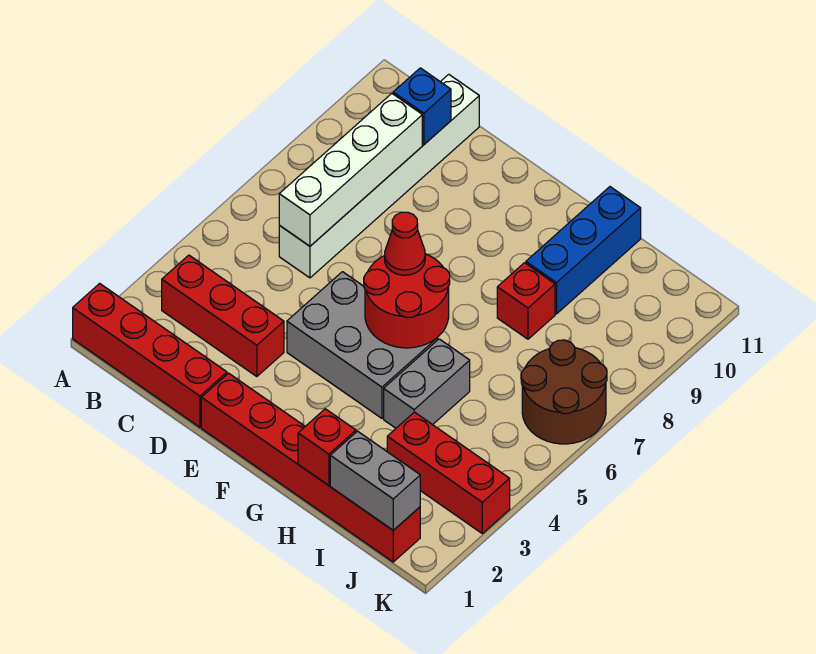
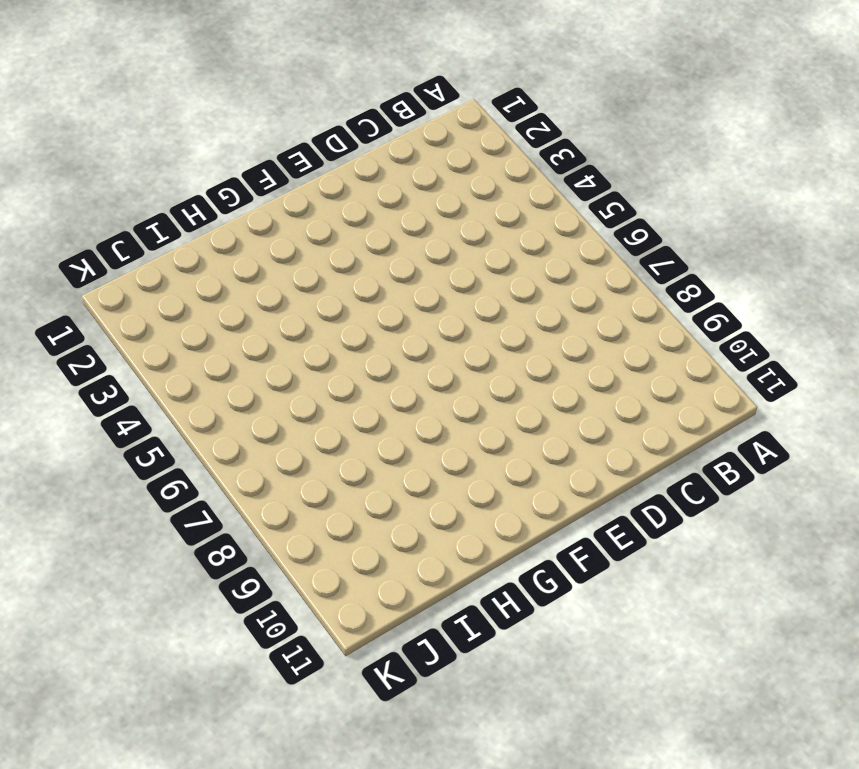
none -> red 1x4 brick [73,283,227,427]
none -> red 1x3 brick [162,255,284,377]
none -> white 1x6 brick [279,74,479,278]

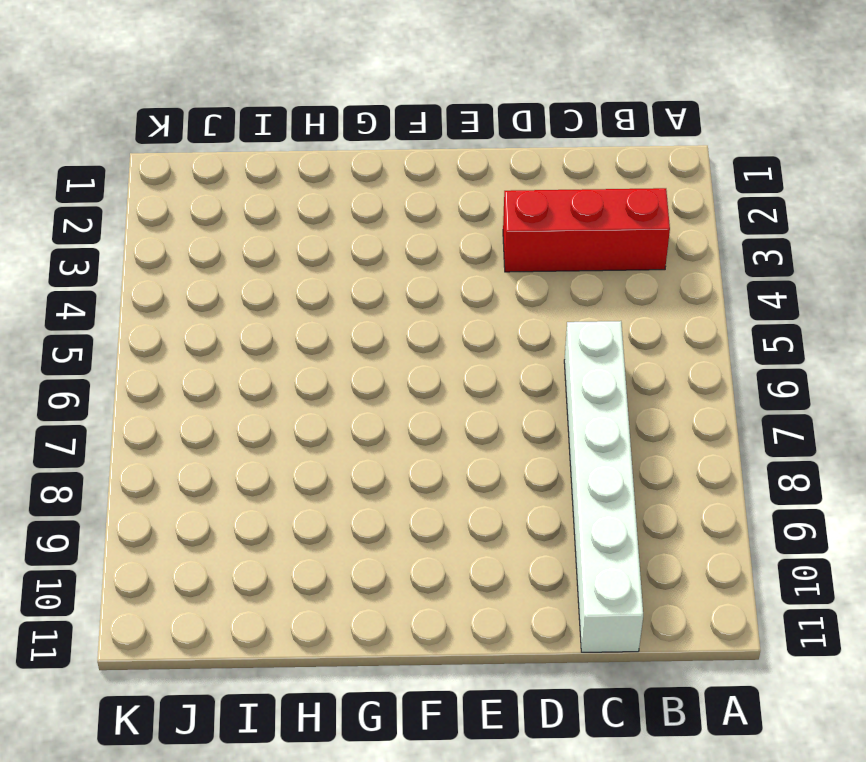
none -> red 1x4 brick [73,283,227,427]
none -> red 1x6 brick [201,373,420,562]
none -> grey 2x3 brick [287,272,438,418]

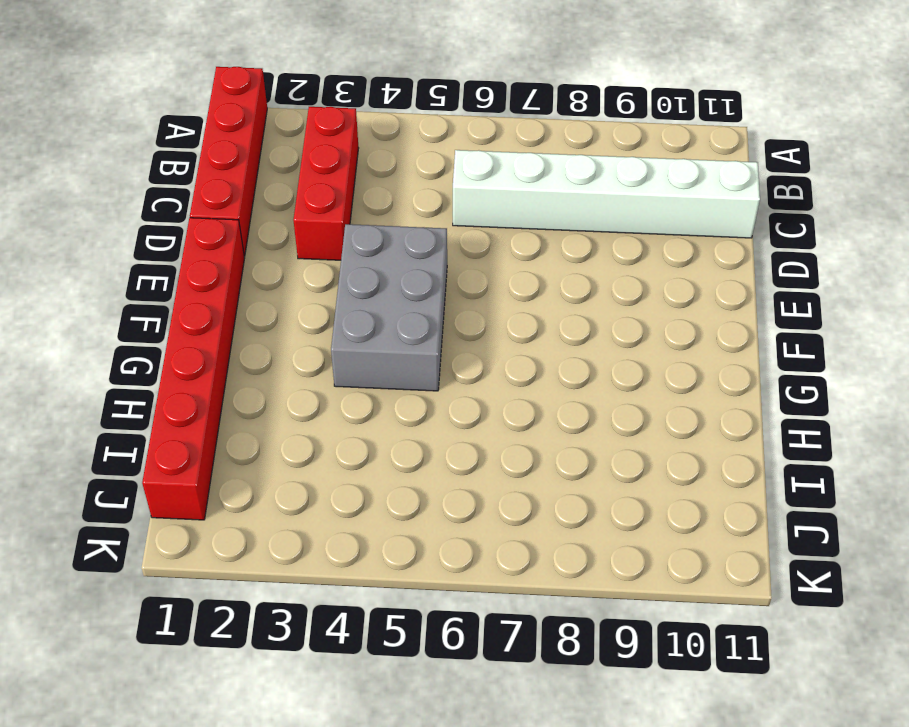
none -> grey 1x2 brick [384,339,470,428]
none -> red 1x1 brick [497,263,555,339]
none -> blue 1x3 brick [526,187,641,314]

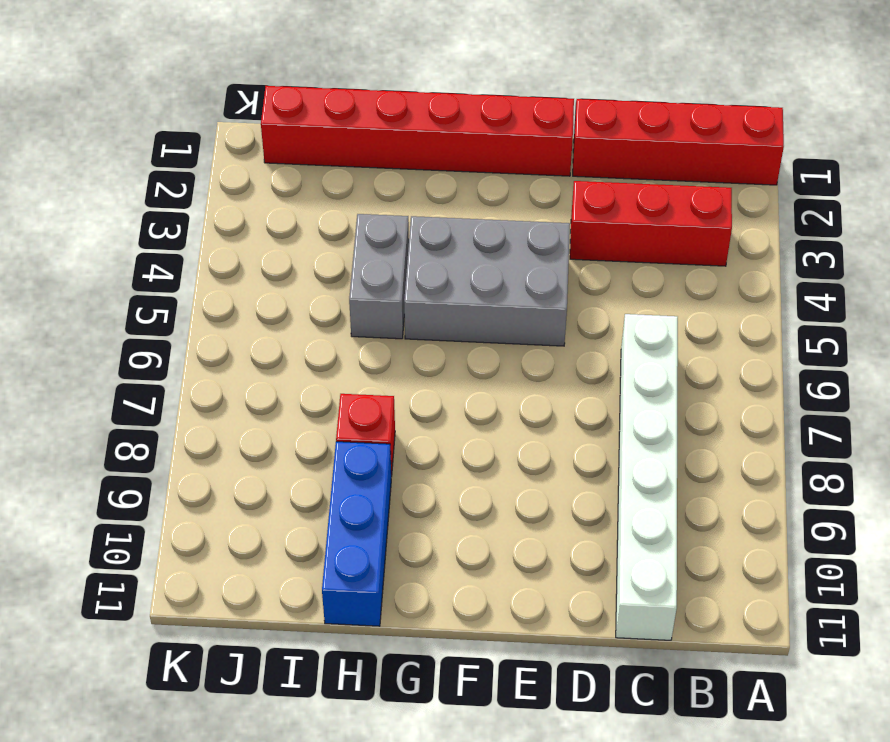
none -> red 1x3 brick [387,412,510,534]
none -> brown 2x2 round brick [521,340,607,444]
none -> white 1x4 brick [279,94,422,246]

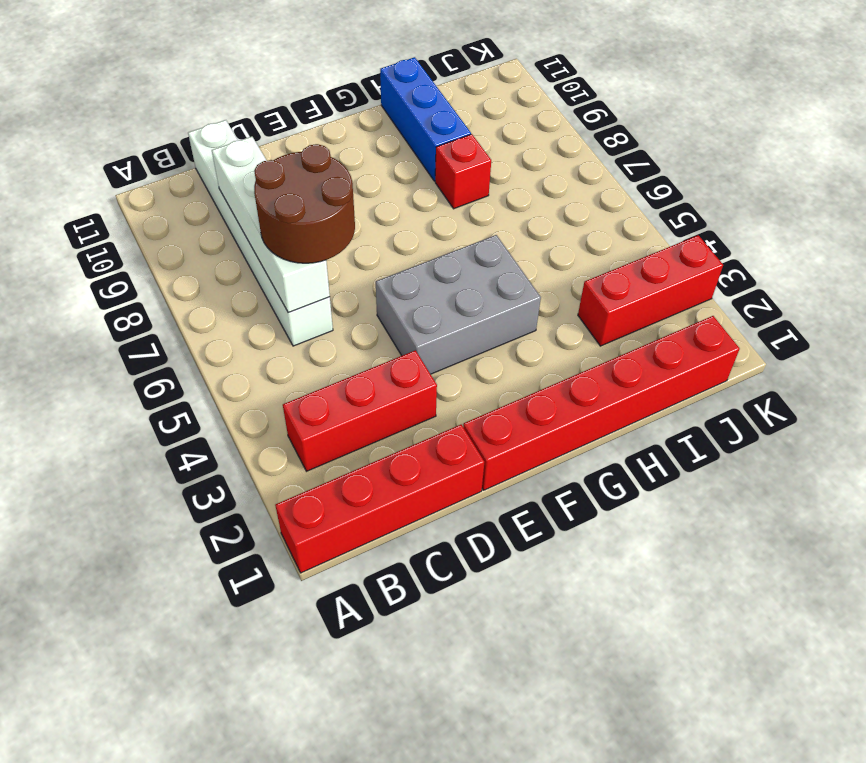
brown 2x2 round brick [254,144,355,263] -> brown 2x2 round brick moved to [521,340,607,444]
none -> grey 1x2 brick [384,339,470,428]
none -> blue 1x1 brick [393,68,451,145]
none -> red 2x2 round brick [364,254,450,348]

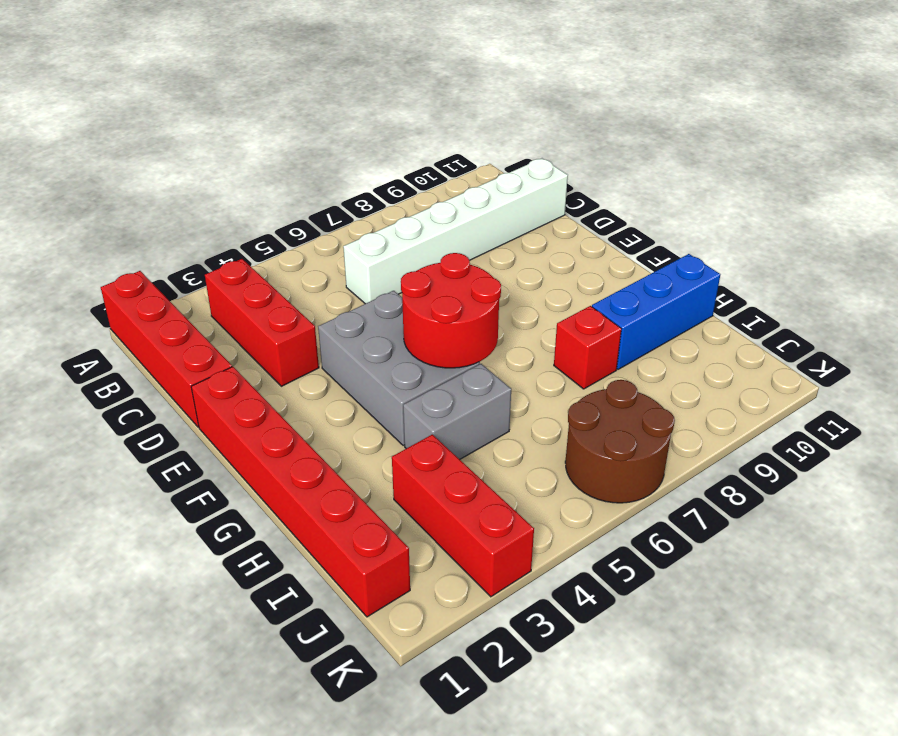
none -> white 1x4 brick [279,94,422,246]
none -> blue 1x1 brick [393,68,451,145]
none -> red 1x1 brick [298,409,356,486]

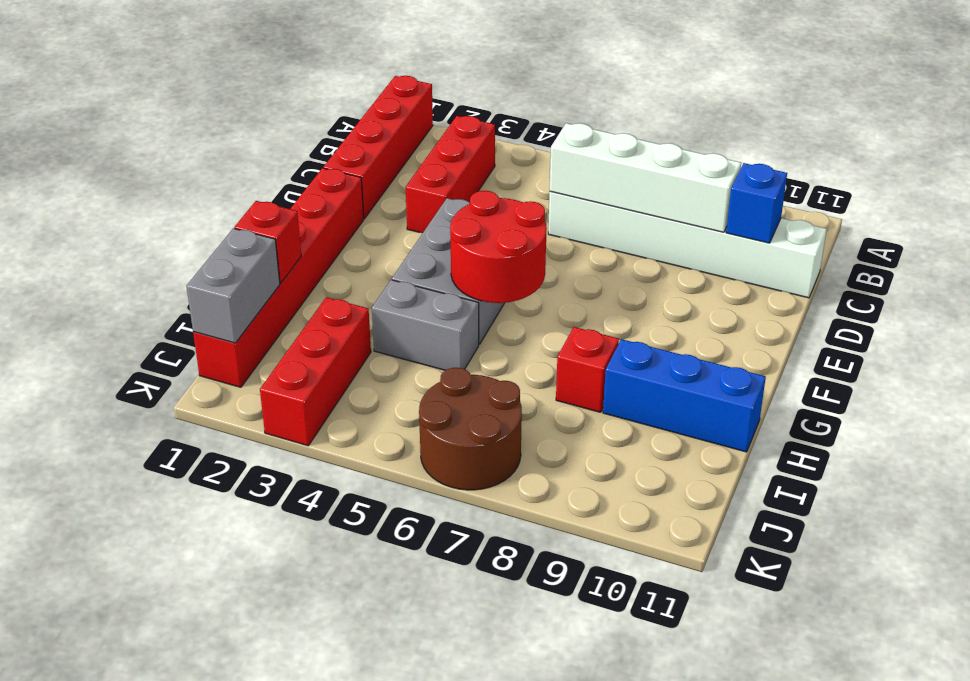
none -> red 1x1 cone [385,212,425,275]

